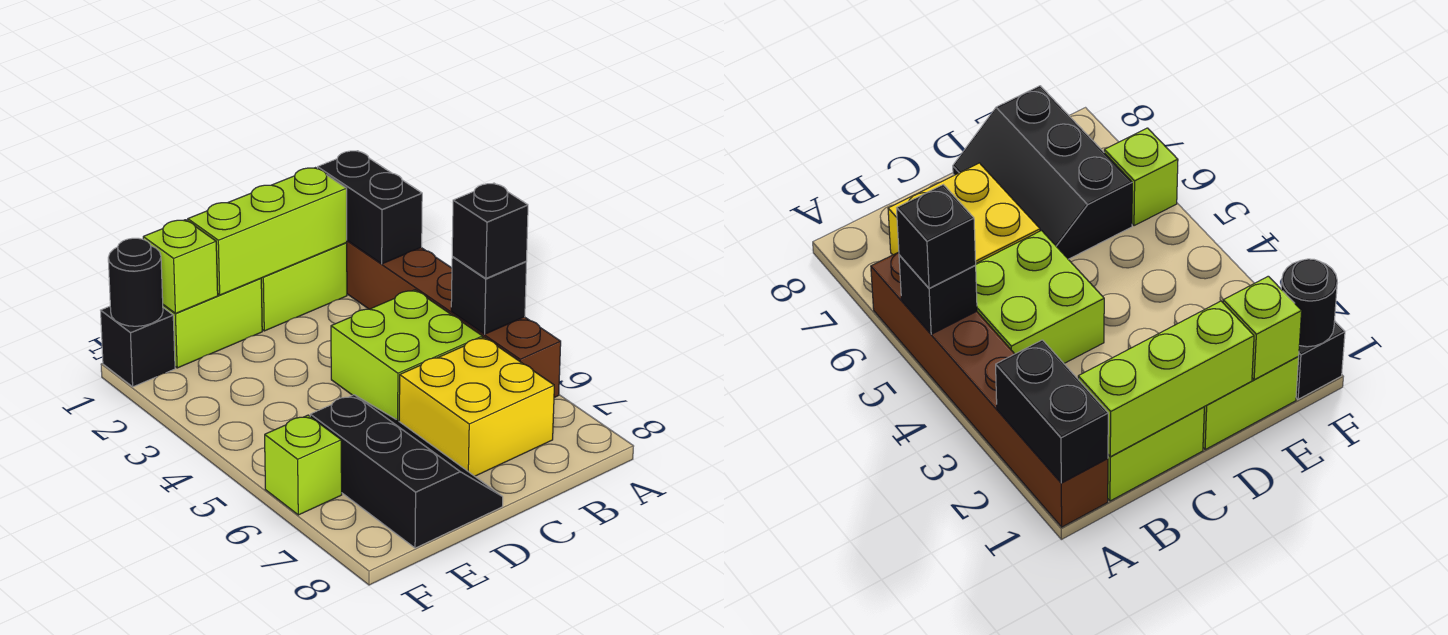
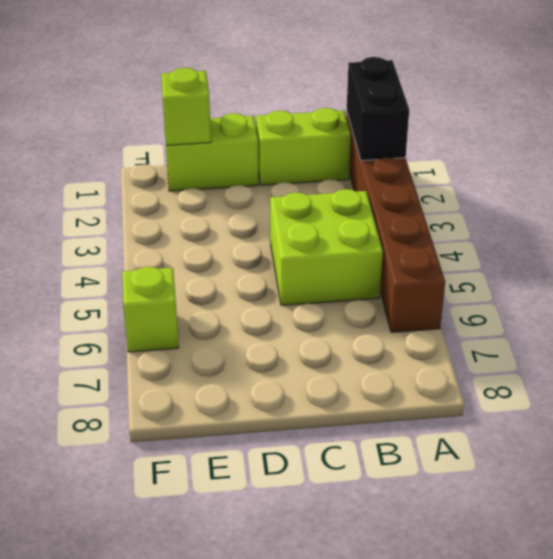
none -> yellow 2x2 brick [399,337,554,476]
none -> black 2x3 slope [310,395,503,548]
none -> black 1x1 brick [101,306,175,387]

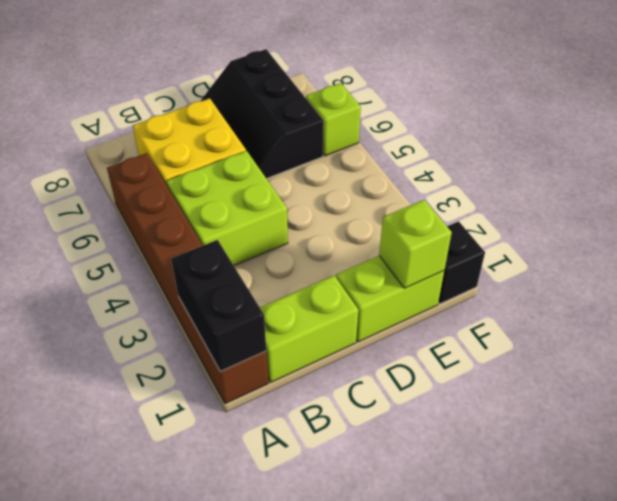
none -> black 1x1 brick [451,257,526,334]
none -> lime 1x3 brick [188,168,347,295]
none -> black 1x1 round brick [108,238,163,326]

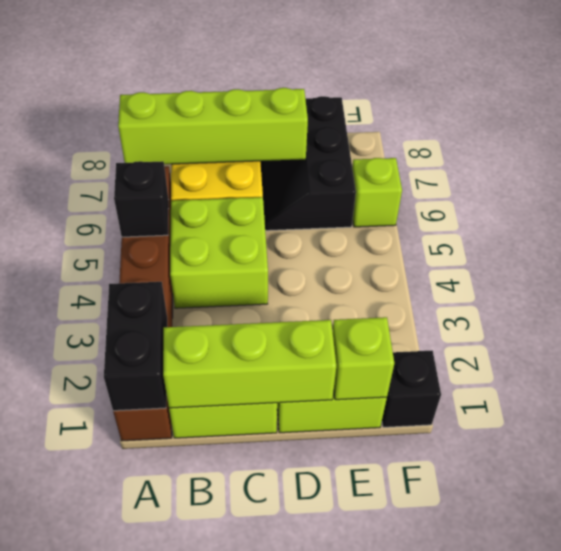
lime 1x4 brick [118,88,308,164] -> none
none -> black 1x1 round brick [108,238,163,326]
none -> black 1x1 brick [452,183,528,278]

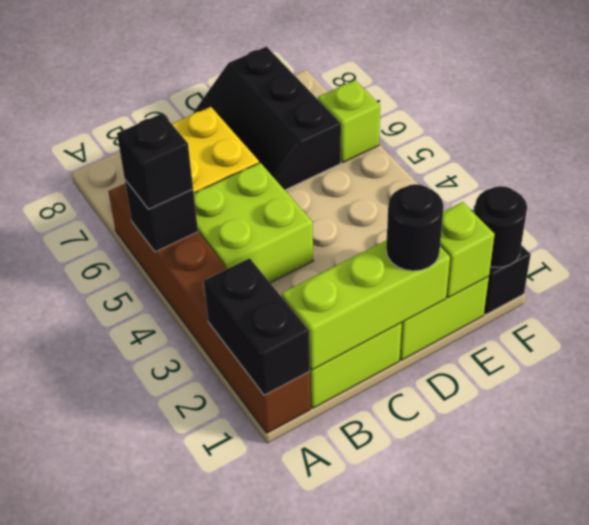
black 1x1 round brick [386,184,444,271] -> none

